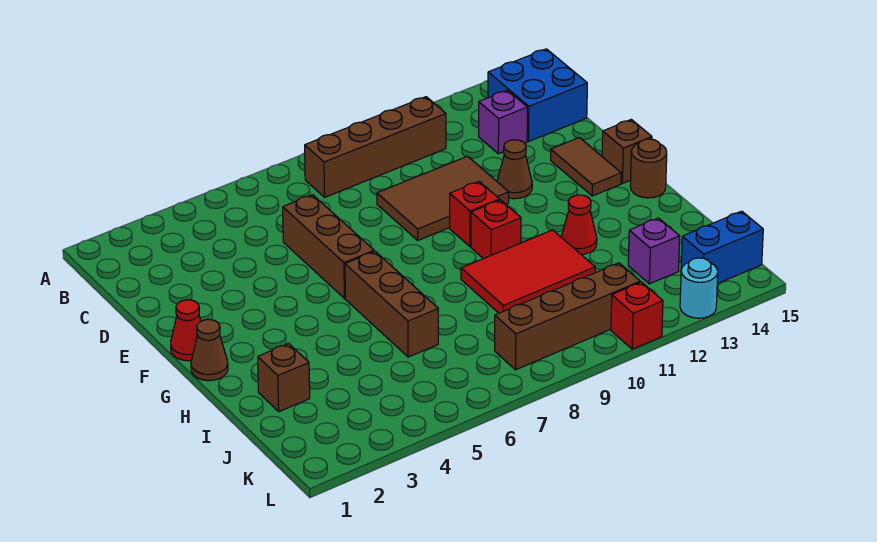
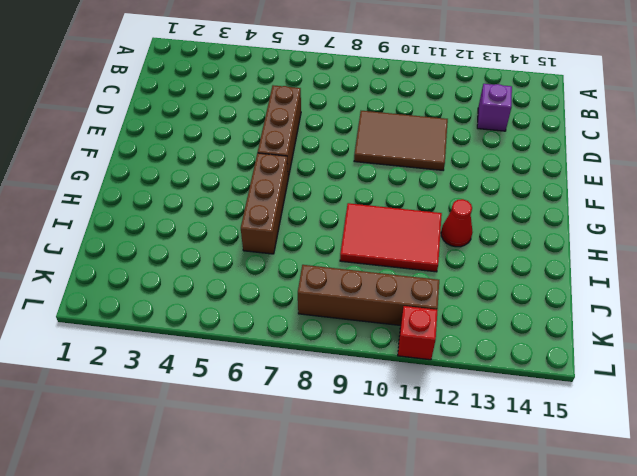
none -> brown 1x4 brick [305,97,446,197]
none -> blue 2x2 brick [488,49,587,142]
none -> brown 1x1 cone [497,140,532,199]

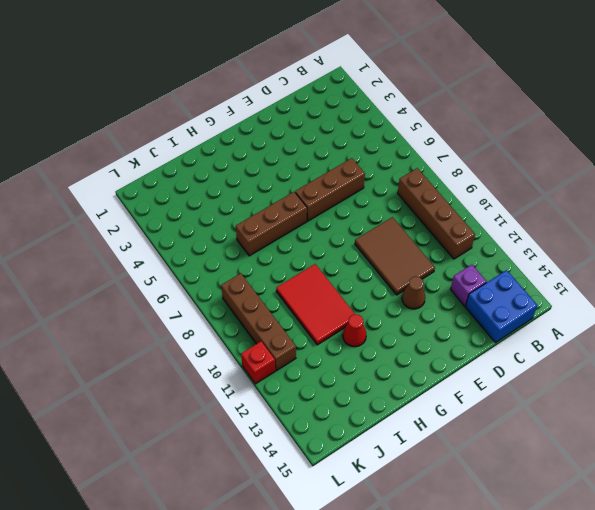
none -> brown 1x2 tile [551,138,621,196]
none -> red 1x1 cone [171,300,201,361]
none -> red 1x1 brick [450,182,500,246]

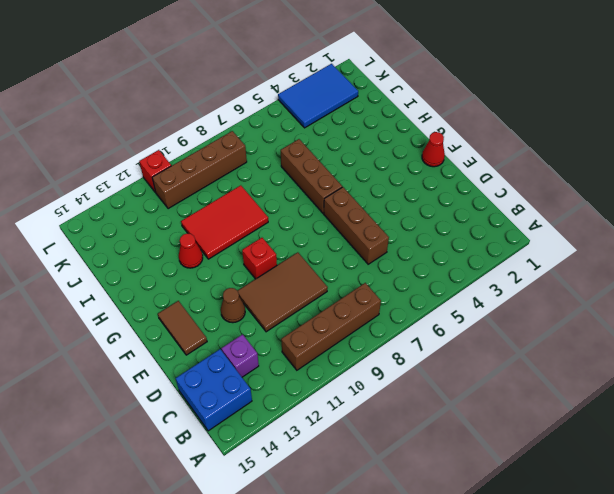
blue 2x3 tile [278,64,358,128] -> none
none -> brown 1x1 brick [602,120,652,184]
none -> brown 1x1 cone [191,319,228,381]
none -> red 1x1 brick [471,200,521,259]

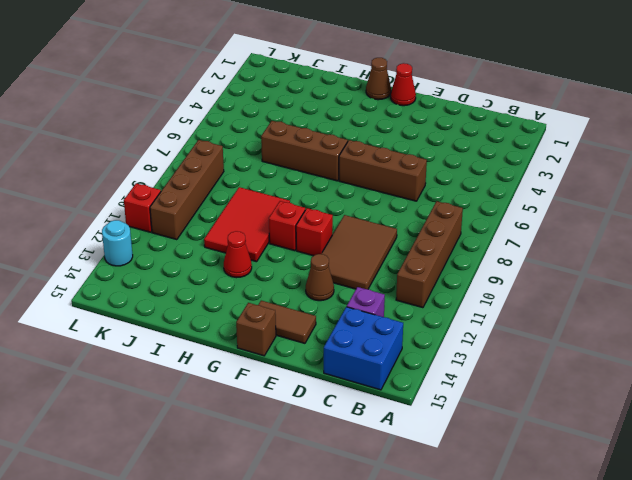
none -> brown 1x1 round brick [630,139,667,198]
none -> brown 1x1 brick [258,344,310,411]
none -> purple 1x1 brick [628,218,680,284]

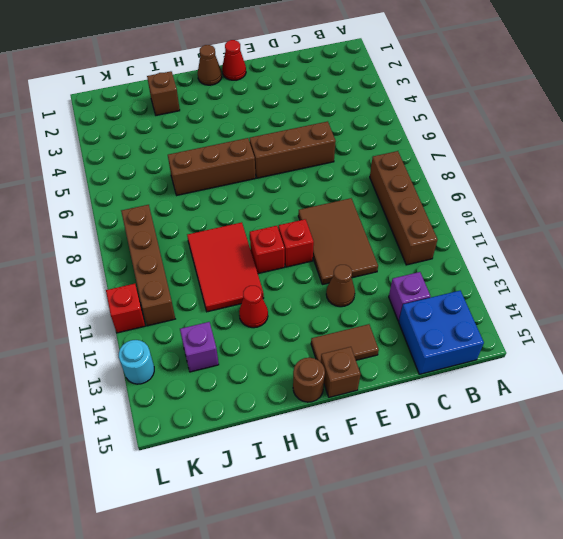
none -> blue 1x2 brick [681,211,763,284]

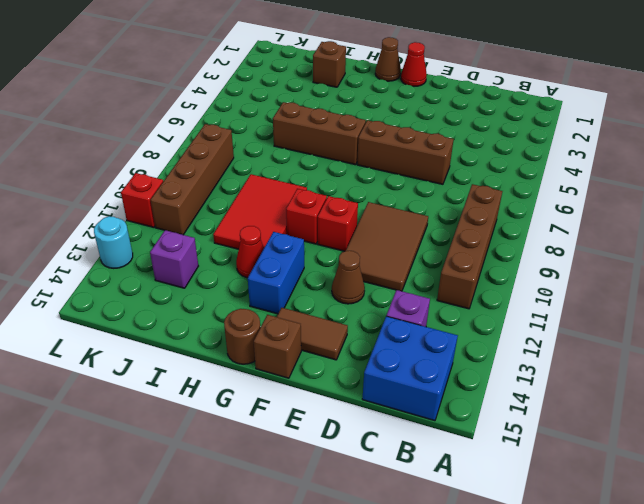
blue 1x2 brick [248,232,304,314] -> blue 1x2 brick moved to [681,211,763,284]

